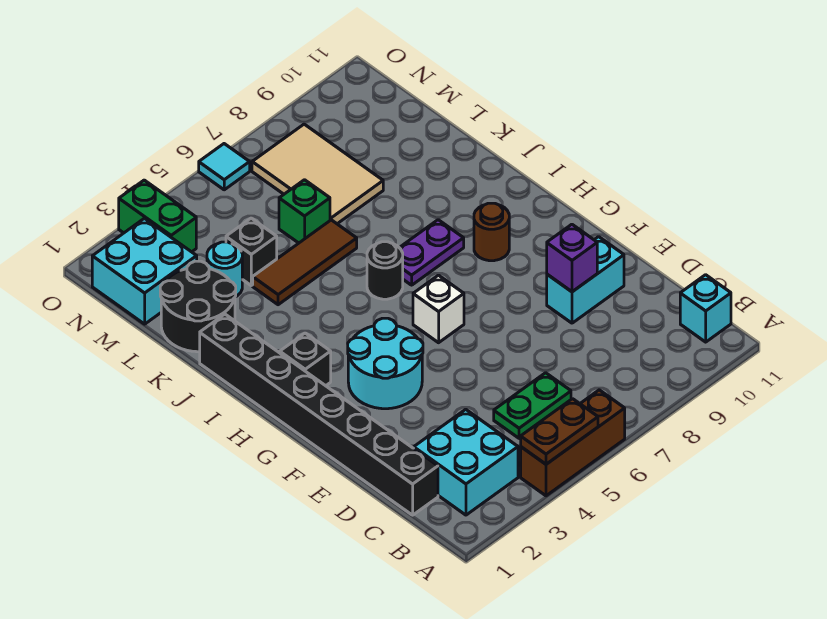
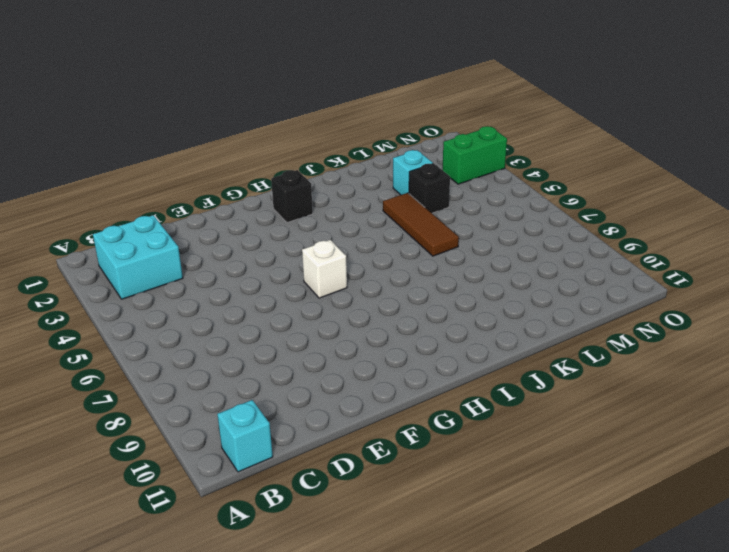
cyan 1x1 brick [393,150,433,195] -> cyan 1x1 round brick [207,242,242,297]
none -> brown 1x3 brick [521,390,625,496]
none -> black 1x8 brick [200,314,438,515]
none -> green 1x2 plate [494,373,571,438]

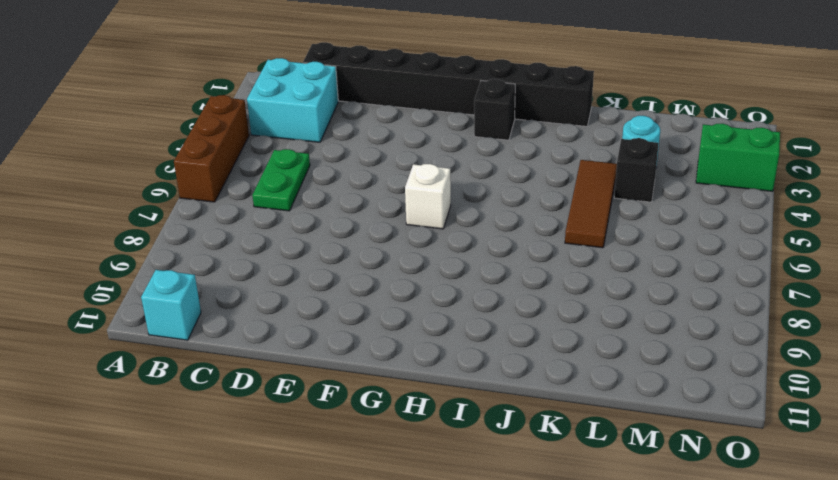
none -> cyan 1x2 brick [547,237,624,323]
none -> cyan 2x2 round brick [348,318,423,409]
none -> brown 1x1 round brick [474,203,509,261]

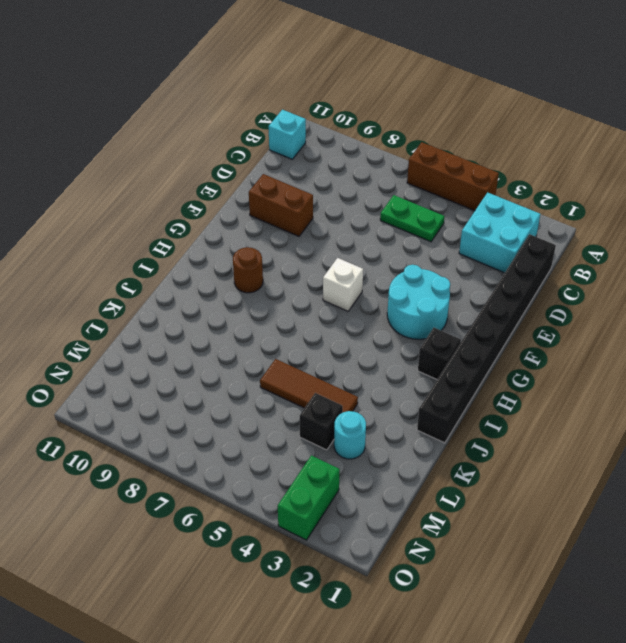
brown 1x2 brick [249,174,313,236] -> cyan 1x2 brick [547,237,624,323]
none -> black 1x1 round brick [367,242,403,299]
none -> purple 1x2 plate [399,220,464,285]
none -> black 2x2 round brick [160,261,236,352]

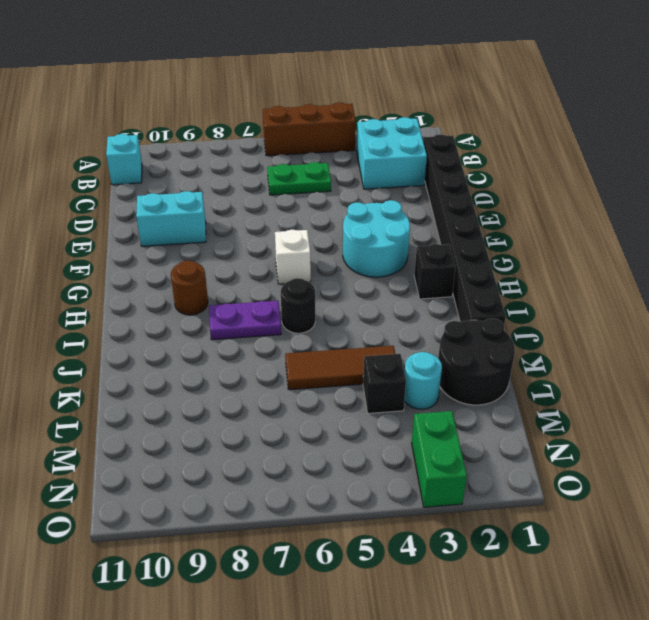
none -> green 1x1 brick [279,180,330,243]
none -> tan 2x3 tile [252,124,383,224]
none -> cyan 2x2 brick [92,218,197,324]

